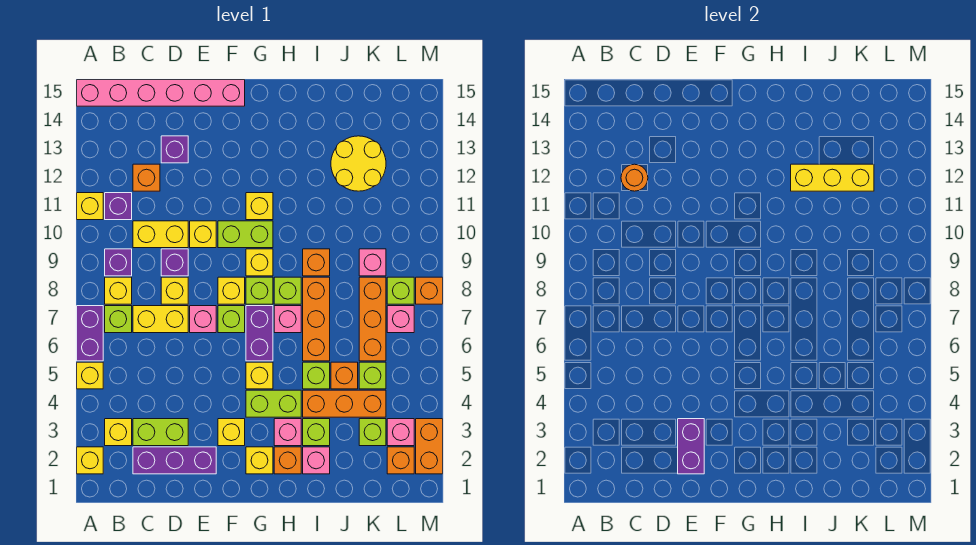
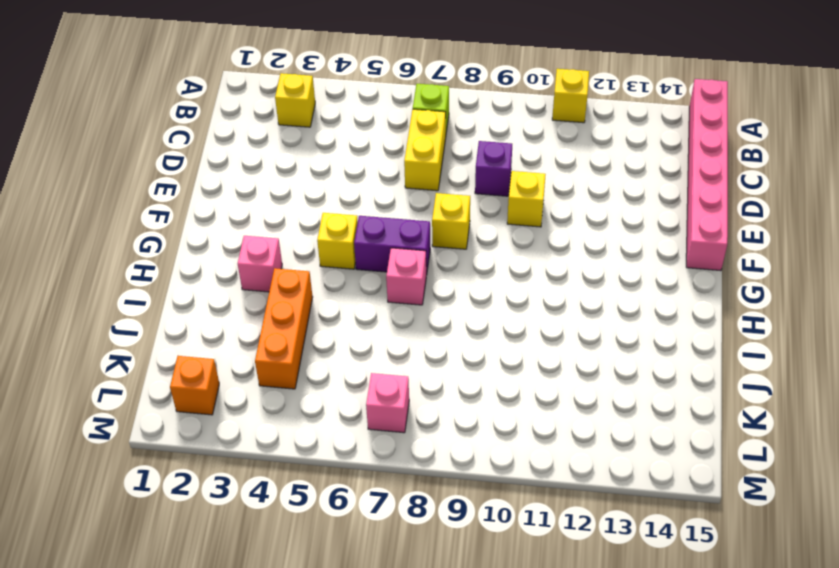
none -> yellow 1x1 brick [77,447,103,474]
none -> yellow 1x1 brick [77,362,103,389]
none -> purple 1x2 brick [77,306,103,361]
none -> yellow 1x1 brick [105,277,132,304]

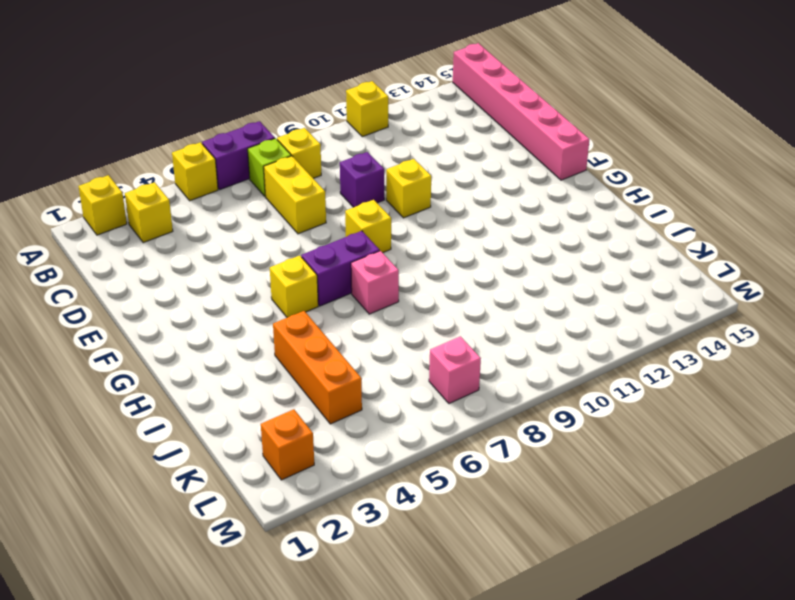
none -> purple 1x1 brick [105,249,132,276]
none -> purple 1x1 brick [105,193,132,220]
none -> purple 1x3 brick [133,447,216,474]
none -> lime 1x2 brick [133,419,188,446]

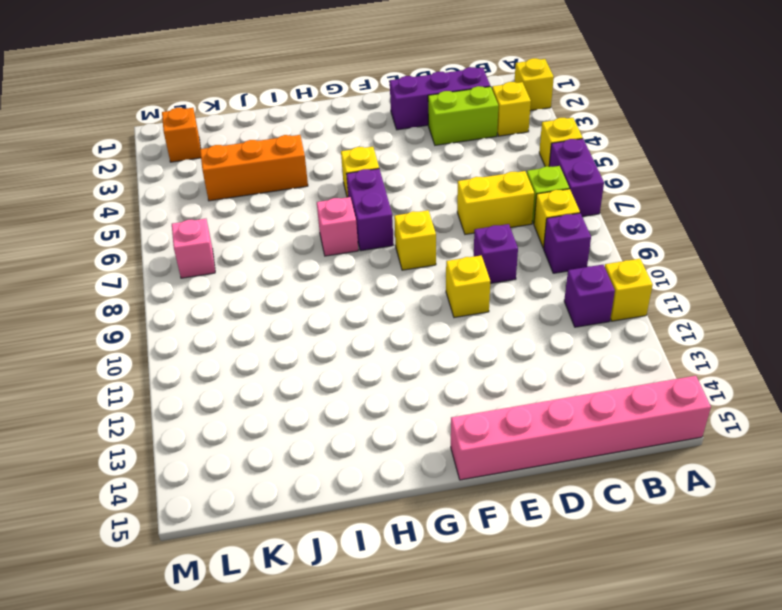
none -> yellow 1x2 brick [133,221,188,248]
none -> orange 1x1 brick [133,164,160,191]
none -> yellow 1x1 brick [161,277,188,304]
none -> purple 1x1 brick [161,136,188,163]

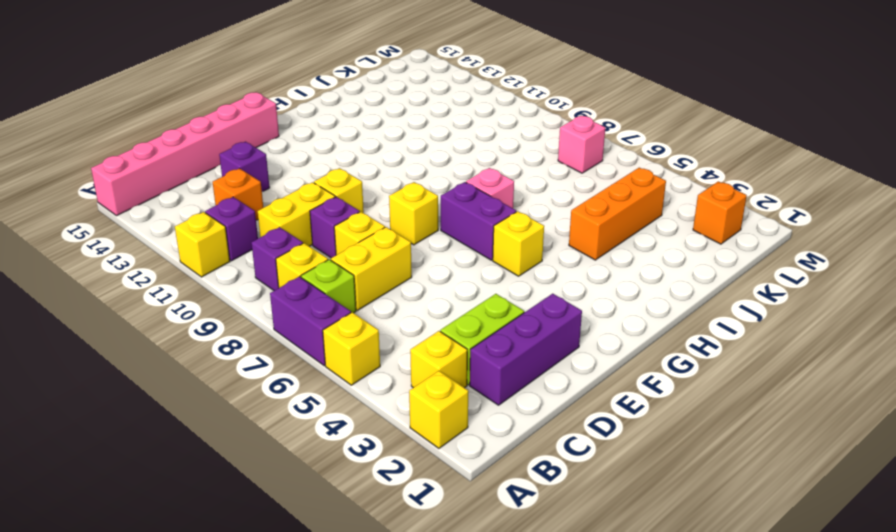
none -> pink 1x1 brick [190,306,216,333]
none -> yellow 1x1 brick [218,419,245,446]
none -> lime 1x1 brick [218,306,245,333]
none -> lime 1x2 brick [218,221,273,248]

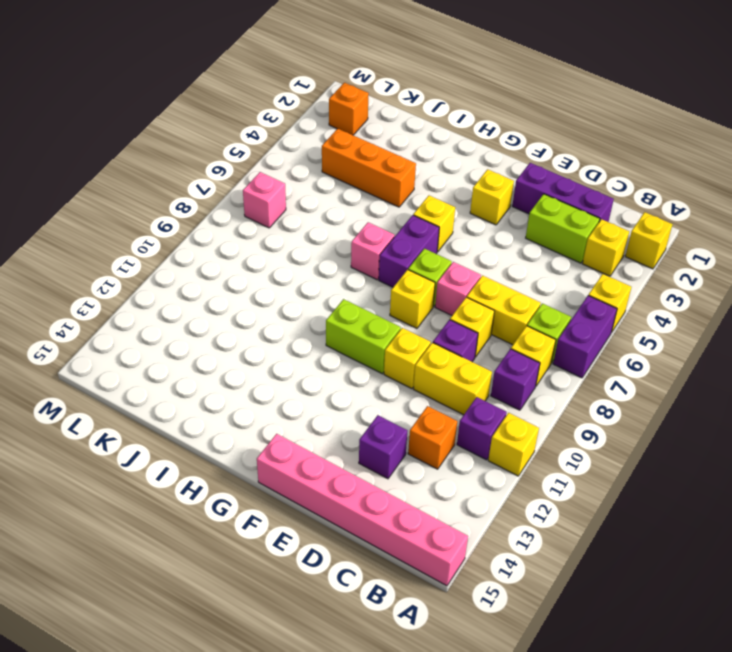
none -> yellow 1x1 brick [246,447,273,474]
none -> lime 1x2 brick [246,390,301,417]
none -> lime 1x1 brick [246,277,273,304]
none -> yellow 1x1 brick [246,249,273,276]

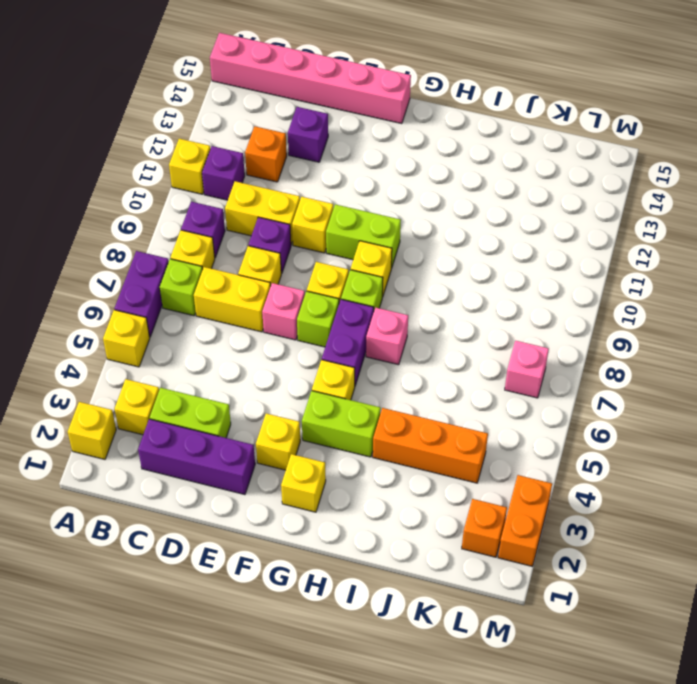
none -> yellow 1x1 brick [246,193,273,220]
none -> orange 1x1 brick [274,447,301,474]
none -> pink 1x1 brick [274,419,301,446]
none -> lime 1x1 brick [274,277,301,304]

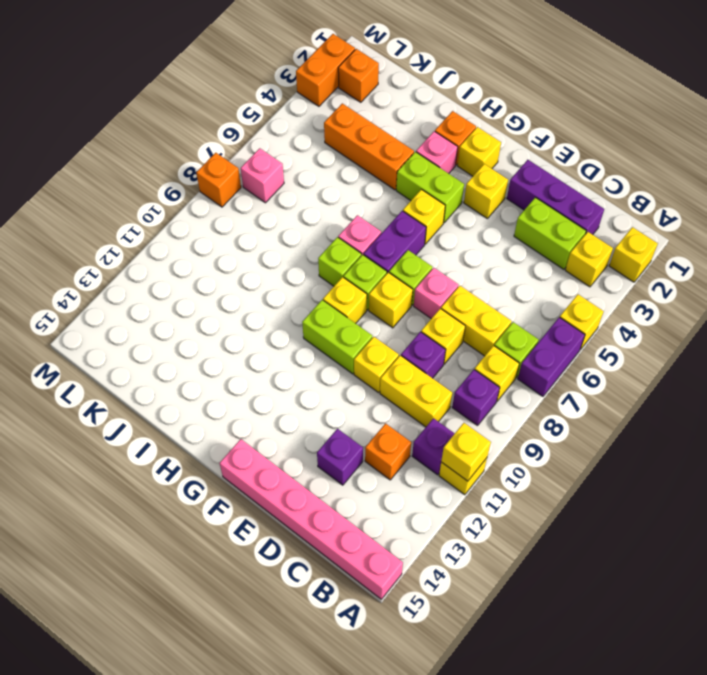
yellow 1x1 brick [441,423,491,481] -> yellow 1x1 brick moved to [246,193,273,220]
none -> pink 1x1 brick [303,447,330,474]
none -> lime 1x1 brick [303,419,330,446]
none -> lime 1x1 brick [303,362,330,389]
none -> orange 1x3 brick [303,277,330,361]

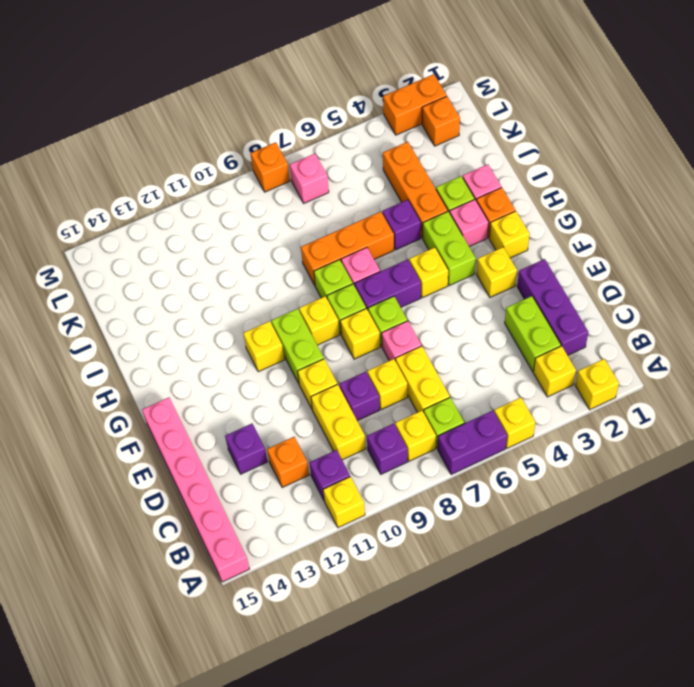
purple 1x1 brick [382,200,421,250] -> lime 1x1 brick [303,362,330,389]
none -> orange 1x1 brick [303,249,330,276]
none -> orange 1x1 brick [331,362,358,389]
none -> yellow 2x2 round brick [331,136,386,191]
none -> lime 1x1 brick [359,419,386,446]

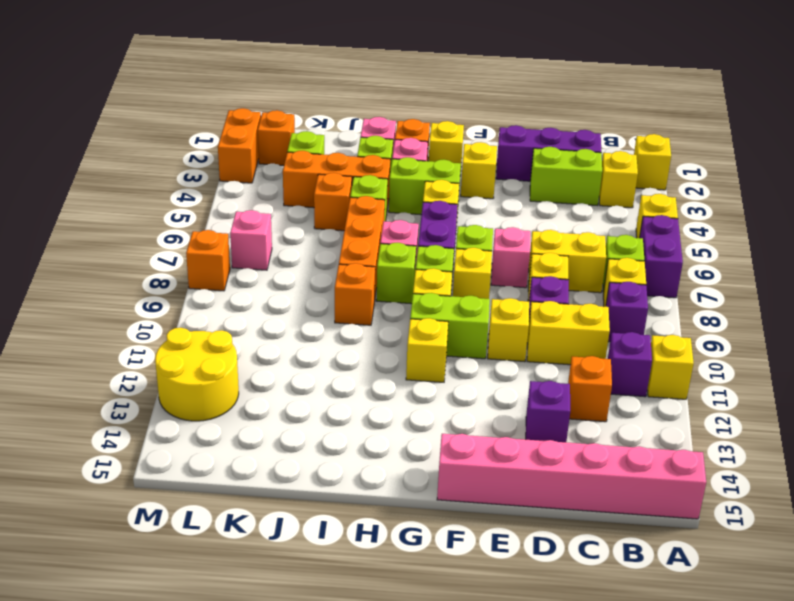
yellow 2x2 round brick [155,328,239,421] -> yellow 2x2 round brick moved to [331,136,386,191]
none -> lime 1x1 brick [359,362,386,389]
none -> orange 1x3 brick [359,277,386,361]
none -> pink 1x1 brick [359,249,386,276]
none -> pink 1x1 brick [387,419,414,446]

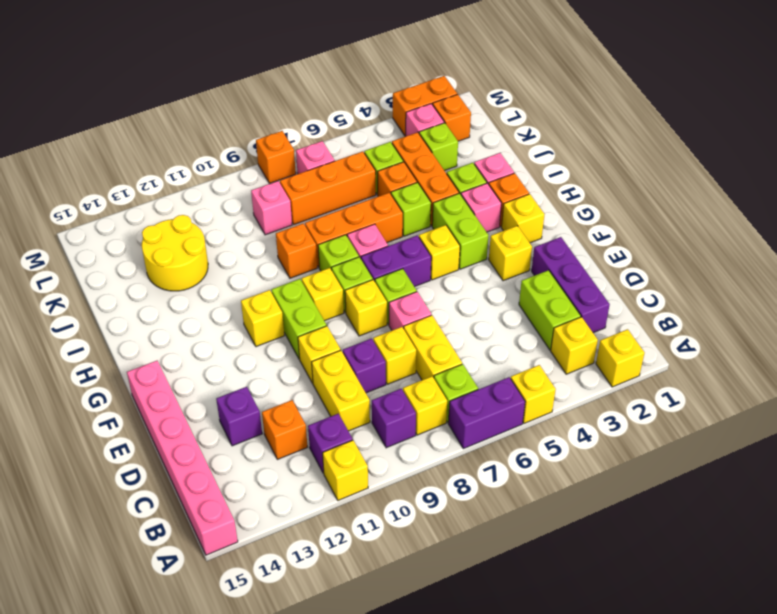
none -> lime 1x1 brick [387,277,414,304]
none -> orange 1x1 round brick [621,164,648,191]
none -> purple 1x2 brick [678,419,704,474]
none -> yellow 1x3 brick [791,164,874,191]

